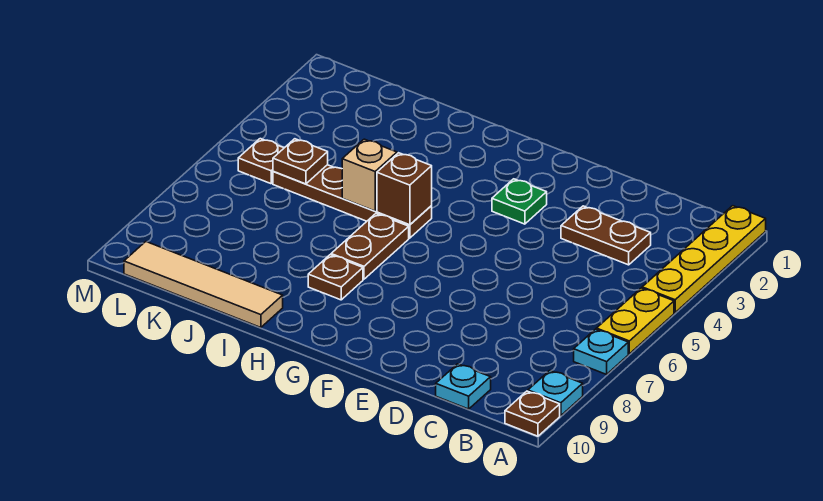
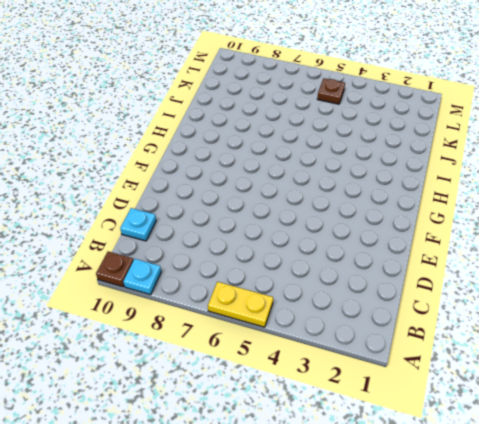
none -> yellow 1x4 plate [642,206,766,313]
none -> cyan 1x1 plate [574,329,628,374]
none -> brown 1x2 plate [561,206,651,265]

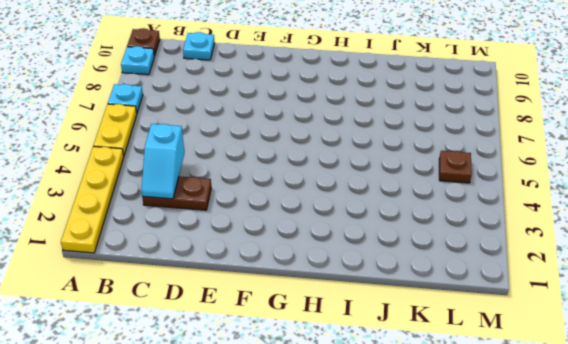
cyan 1x2 slope [141,124,184,199] -> none
none -> green 1x1 plate [492,179,547,224]
none -> brown 1x4 plate [273,165,432,238]
none -> brown 1x2 plate [331,214,409,279]

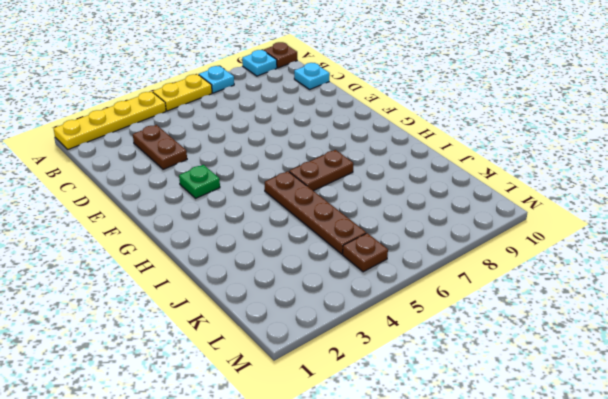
none -> brown 1x1 plate [308,255,363,300]
none -> tan 1x4 tile [124,242,283,328]
none -> brown 1x1 brick [377,153,432,225]

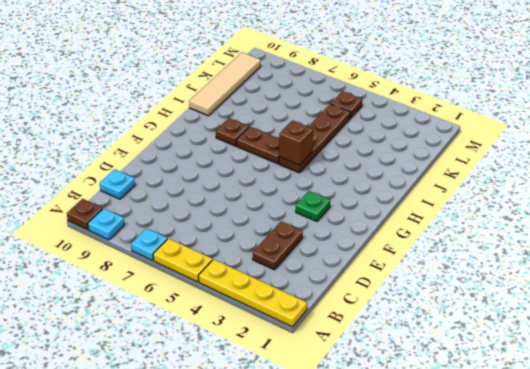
none -> tan 1x1 brick [342,139,397,211]
none -> brown 1x1 plate [273,139,328,184]

